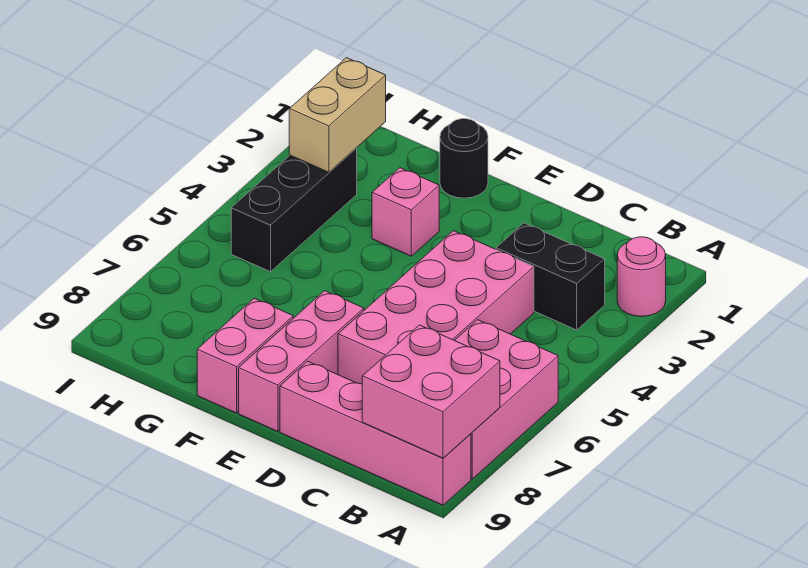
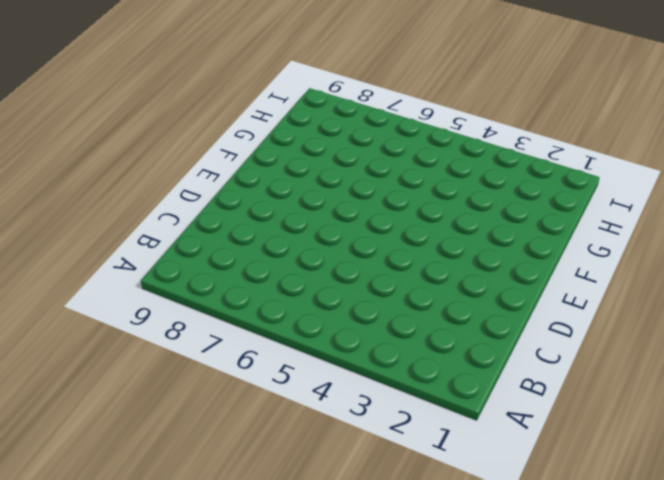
none -> pink 1x1 round brick [617,237,666,317]
none -> pink 2x3 brick [455,320,558,479]
none -> pink 1x4 brick [280,361,471,505]

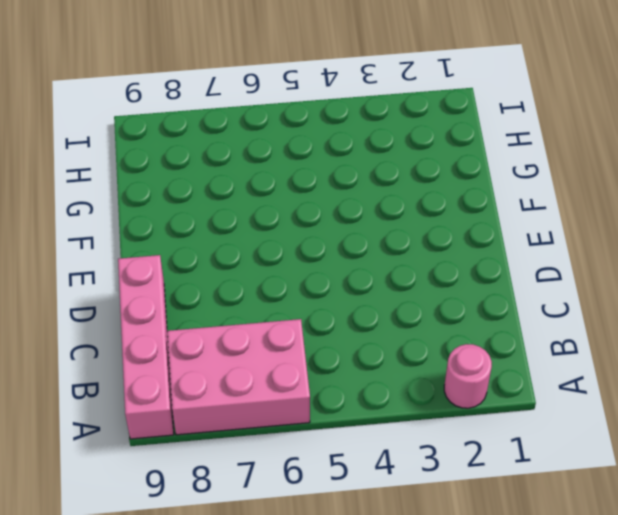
none -> black 1x2 brick [496,223,605,330]
none -> pink 2x4 brick [338,231,534,384]
none -> pink 1x3 brick [239,291,364,432]

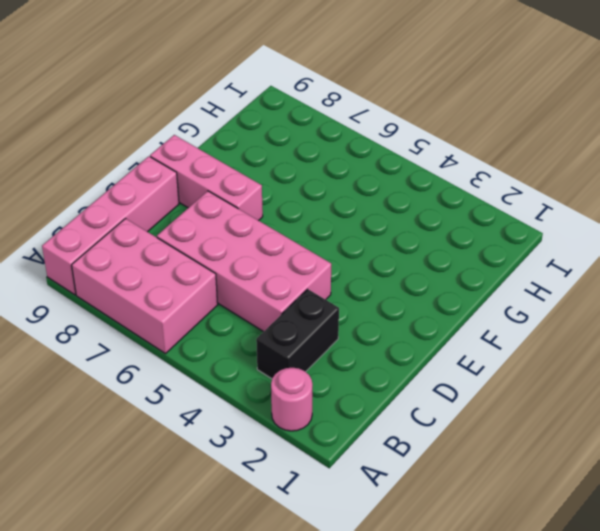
none -> black 1x1 round brick [440,119,488,198]
none -> pink 1x1 brick [372,168,439,256]
none -> pink 1x2 brick [197,298,293,413]

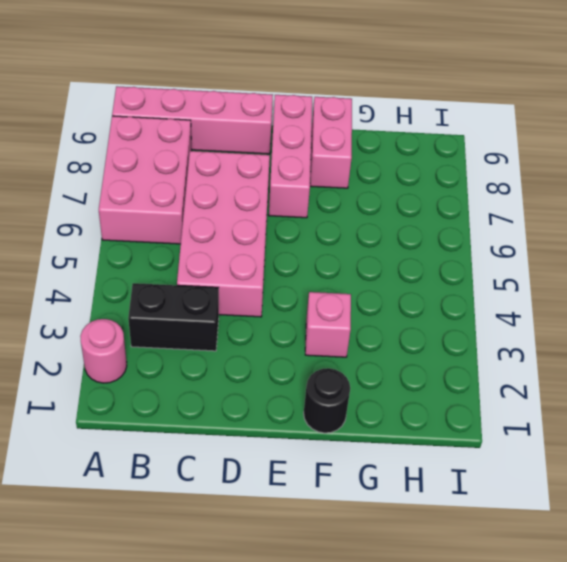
none -> black 1x3 brick [231,148,357,272]
none -> pink 2x2 brick [362,325,500,458]
none -> tan 1x2 brick [289,58,386,172]

